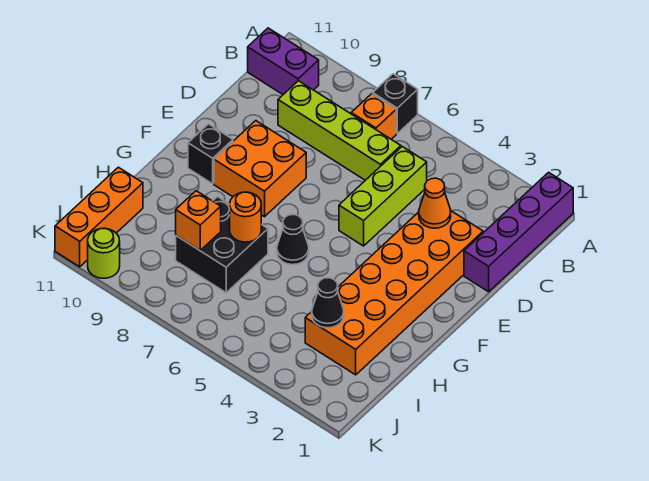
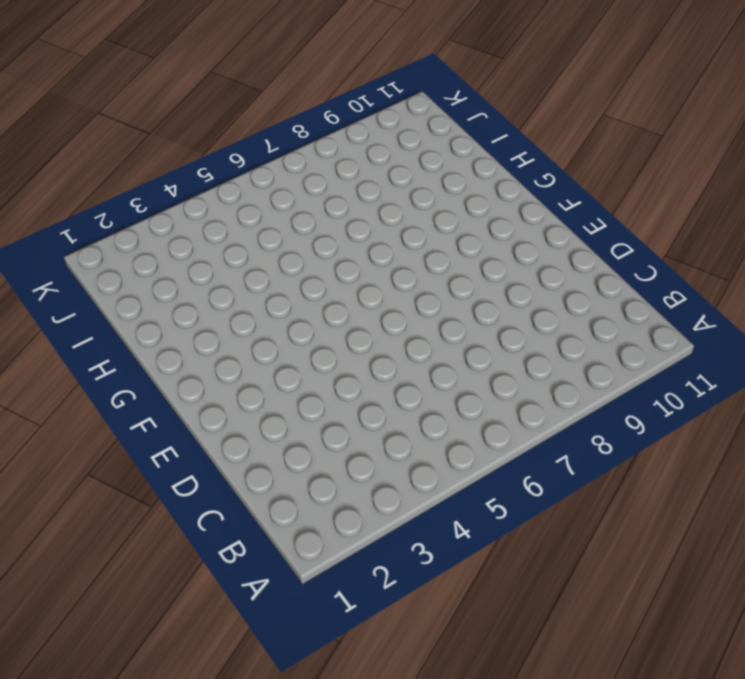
none -> purple 1x4 brick [464,172,573,292]
none -> black 1x1 brick [373,74,418,133]
none -> orange 1x1 brick [351,94,396,139]

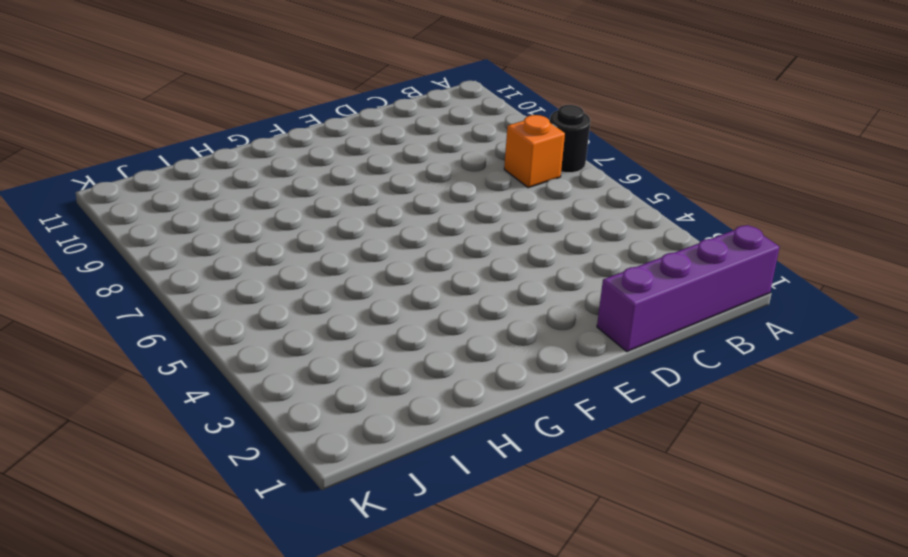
black 1x1 round brick [550,105,590,173] -> black 1x1 brick [373,74,418,133]
none -> purple 1x2 brick [248,28,319,95]
none -> lime 1x3 brick [339,147,427,246]
none -> lime 1x4 brick [278,81,401,180]

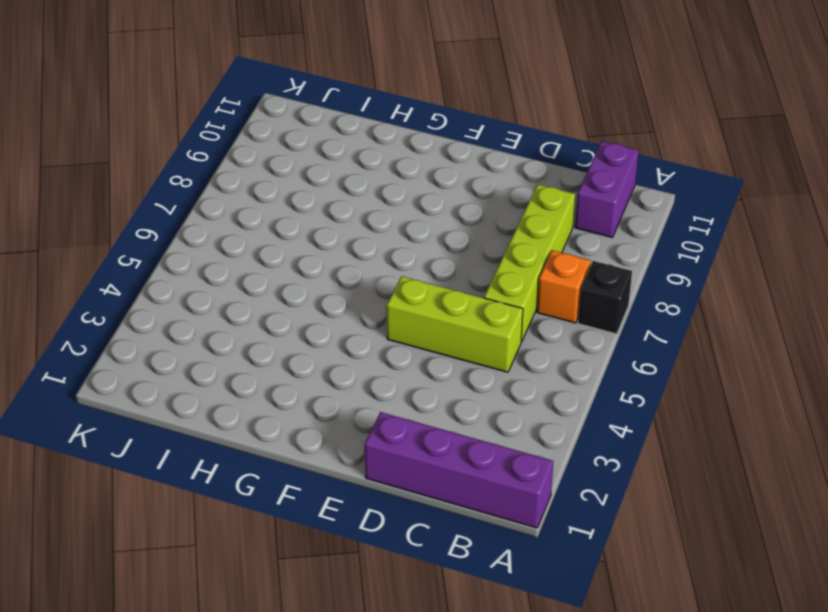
none -> orange 2x6 brick [305,210,483,375]
none -> orange 2x2 brick [214,121,306,217]
none -> black 1x1 brick [188,124,233,184]

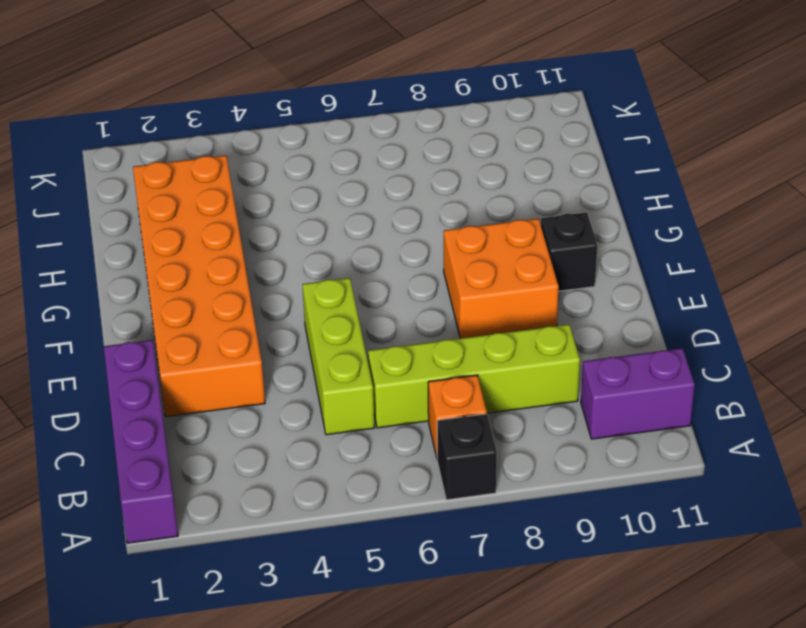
none -> black 1x1 cone [277,215,309,265]
none -> black 2x2 brick [176,197,268,293]
none -> orange 1x3 brick [55,167,143,267]

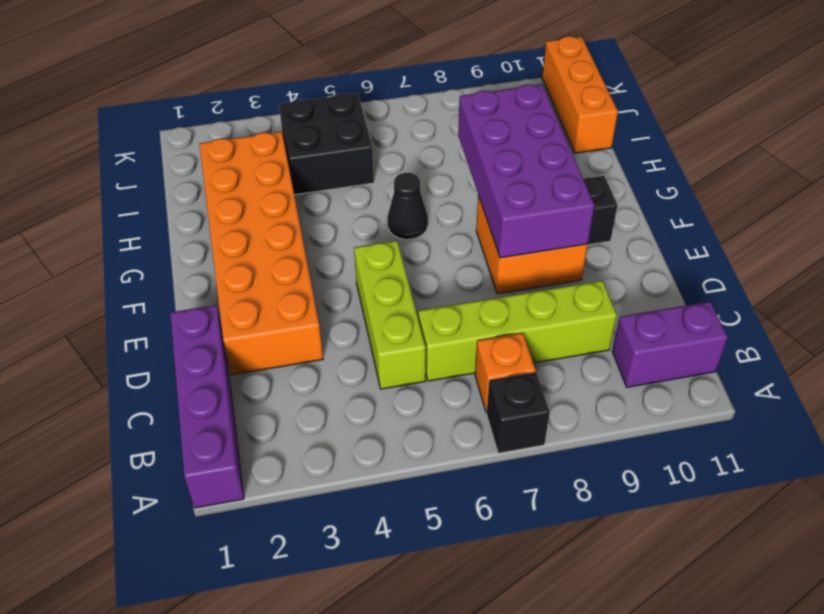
purple 2x4 brick [458,85,594,258] -> none
black 2x2 brick [279,93,374,195] -> black 2x2 brick moved to [176,197,268,293]
none -> lime 1x1 round brick [88,228,120,278]
none -> orange 1x1 cone [419,178,451,228]
none -> orange 1x1 round brick [230,192,261,242]

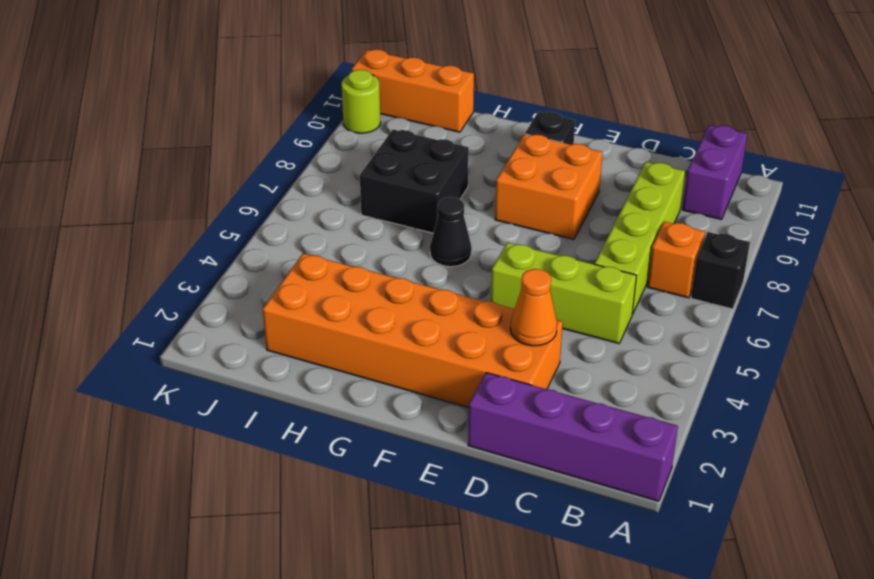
none -> orange 1x1 round brick [230,192,261,242]
none -> black 1x1 cone [312,278,344,328]
none -> orange 1x1 brick [176,191,221,250]

